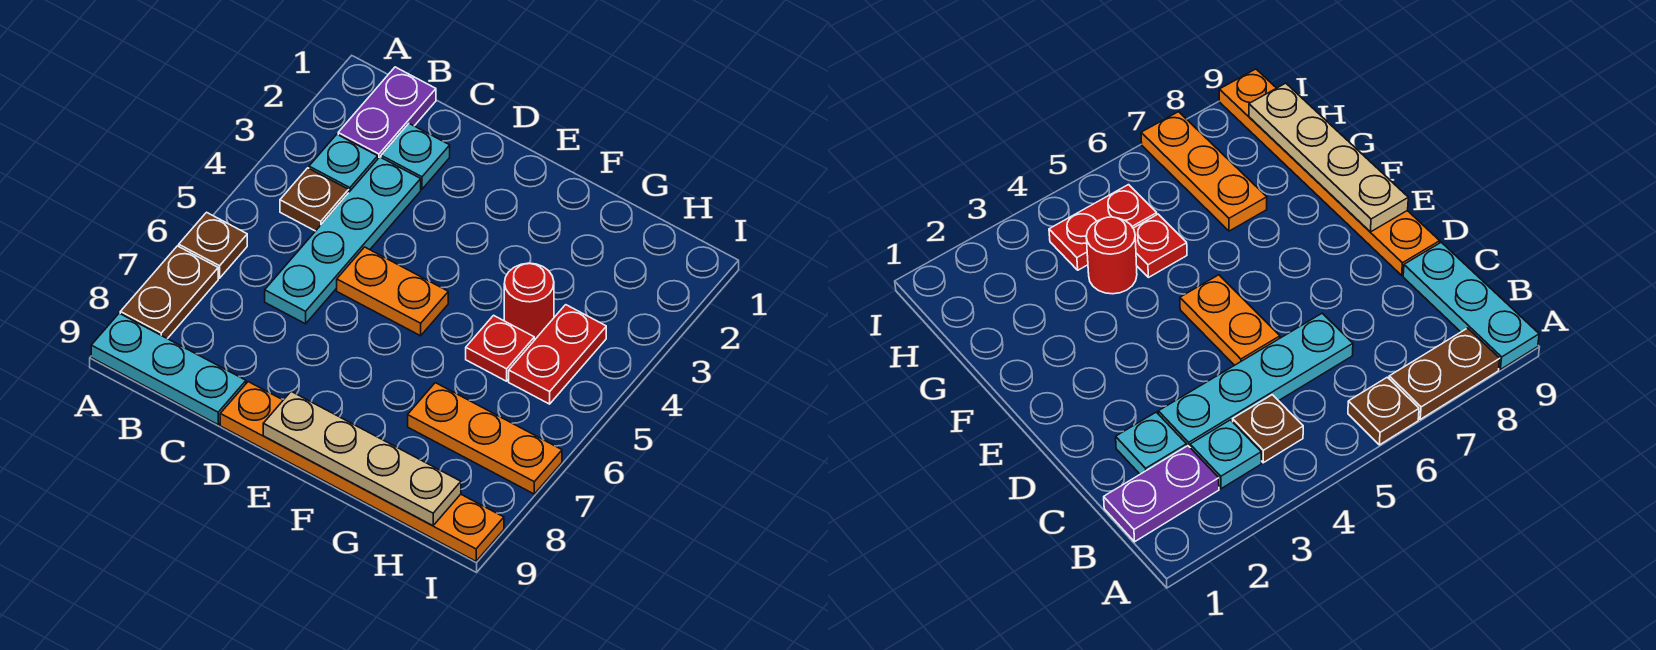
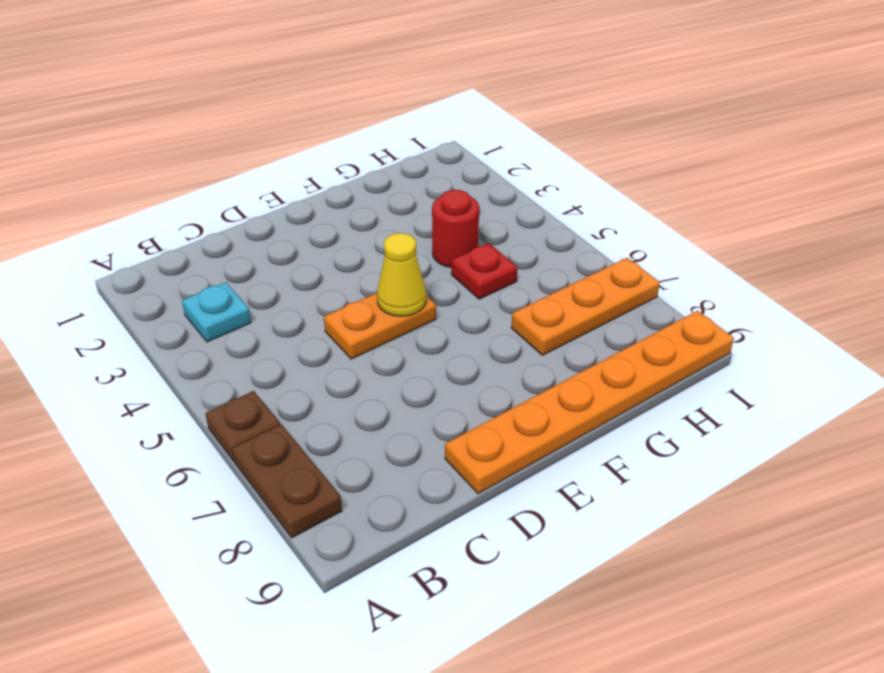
yellow 1x1 cone [377,233,426,316] -> none
none -> cyan 1x3 plate [91,313,246,425]
none -> purple 1x2 plate [338,67,436,158]
none -> brown 1x1 plate [280,168,349,231]

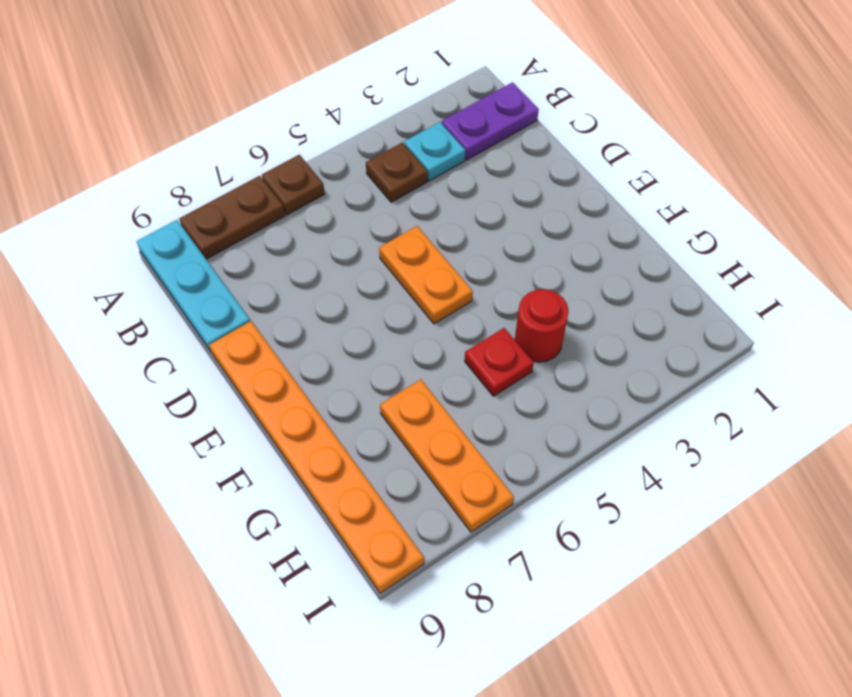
none -> cyan 1x1 plate [381,124,450,189]
none -> cyan 1x4 plate [265,157,421,324]
none -> red 1x2 plate [509,305,606,404]

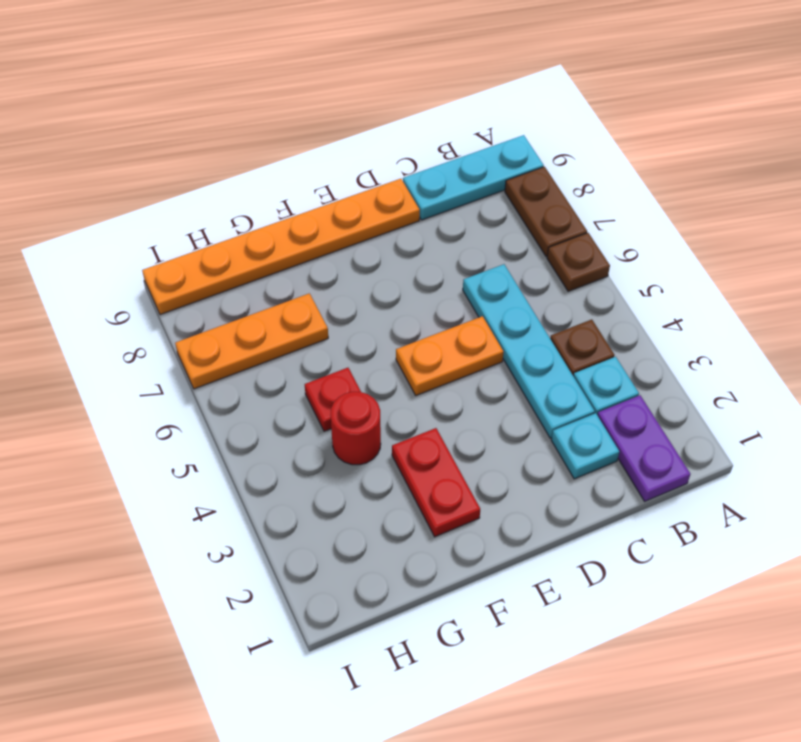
red 1x2 plate [392,428,480,537] -> red 1x2 plate moved to [509,305,606,404]
none -> tan 1x4 plate [263,392,461,526]

